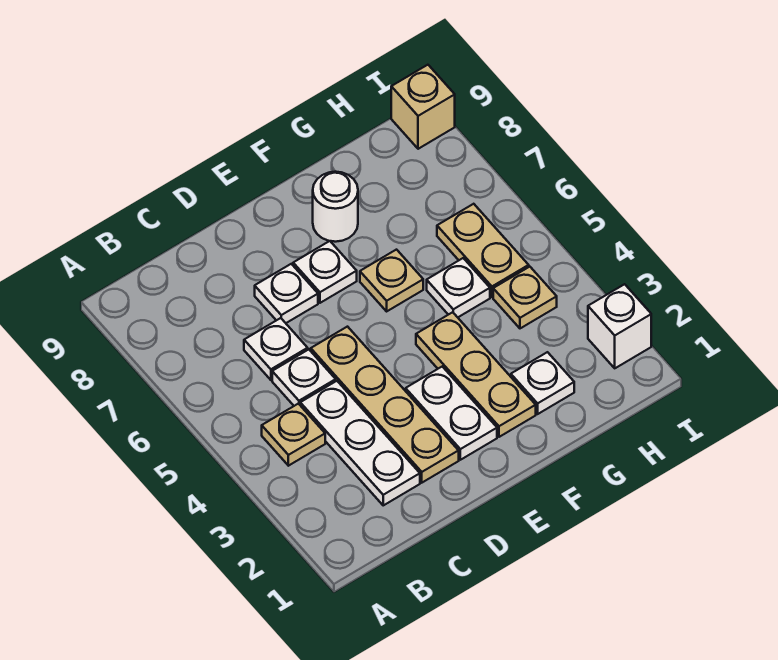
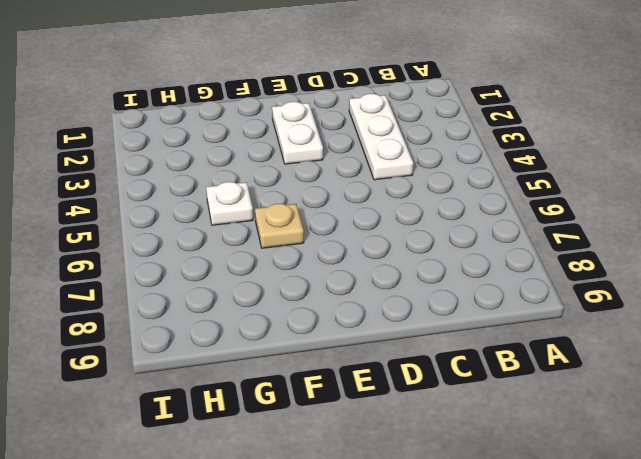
none -> tan 1x1 plate [262,404,325,466]
none -> white 1x1 plate [272,350,336,406]
none -> white 1x1 plate [244,318,308,380]

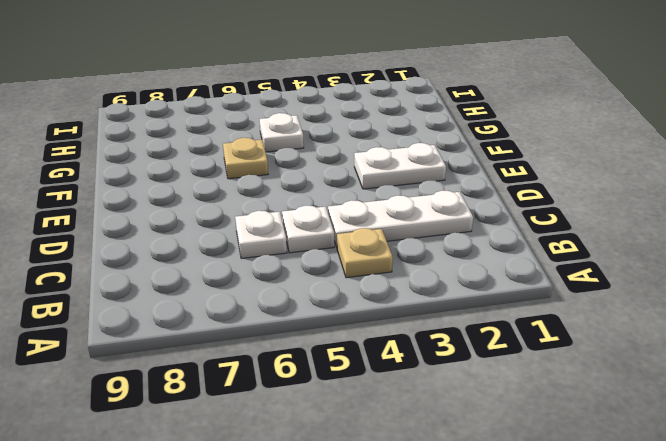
none -> tan 1x4 plate [311,327,459,483]
none -> white 1x1 plate [255,264,318,323]
none -> white 1x1 plate [293,241,357,303]

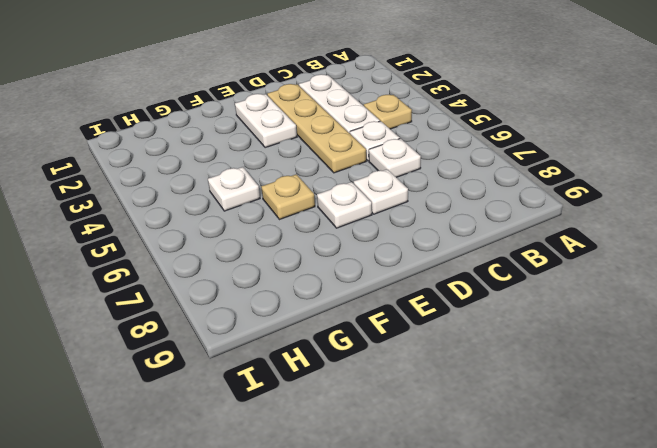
none -> tan 1x3 plate [416,312,536,437]
none -> white 1x1 round brick [313,172,358,242]
none -> white 1x1 plate [511,352,574,414]

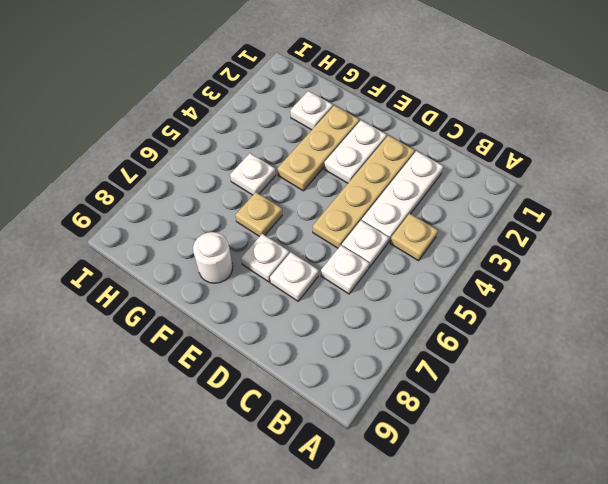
none -> tan 1x1 plate [493,267,557,328]
none -> tan 1x2 plate [437,204,529,297]
none -> white 1x1 brick [588,284,651,368]

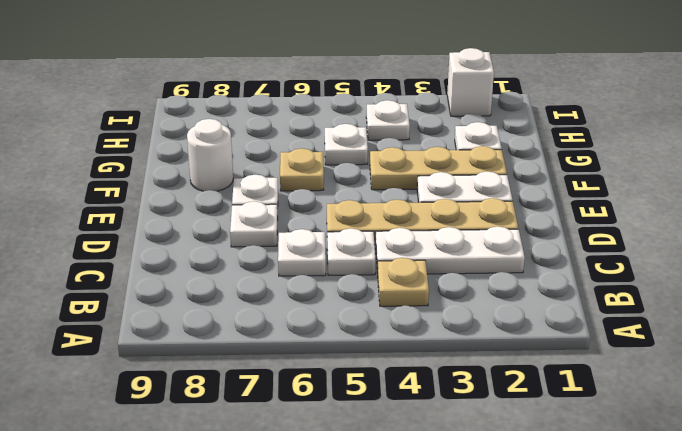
white 1x1 plate [366,100,410,140] -> tan 1x1 plate [493,267,557,328]
none -> tan 1x2 plate [437,204,529,297]
none -> tan 1x1 brick [391,65,455,149]

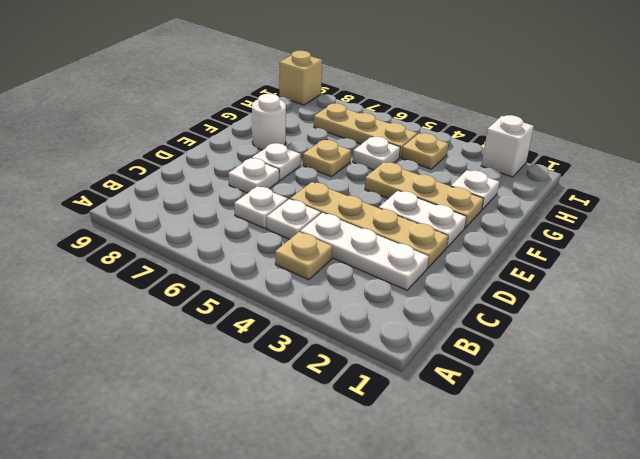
tan 1x3 plate [314,103,417,158] -> tan 1x2 plate [437,204,529,297]

